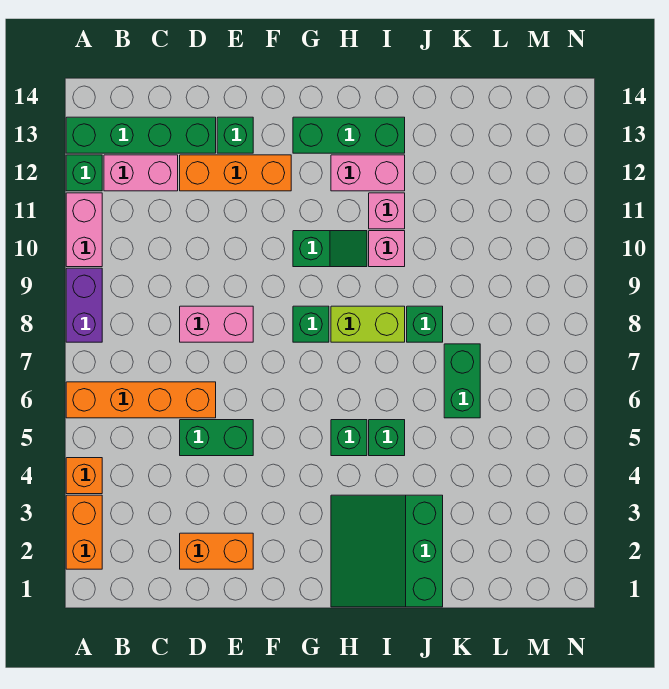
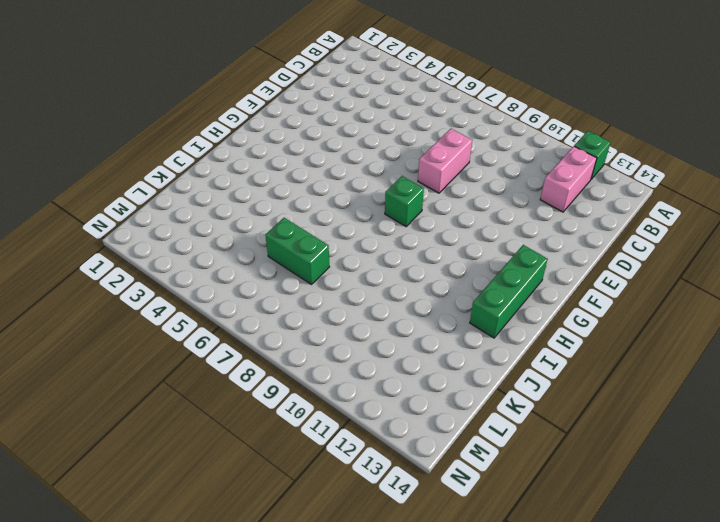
none -> orange 1x2 brick [66,495,102,569]
none -> orange 1x1 brick [66,458,102,494]
none -> orange 1x4 brick [66,382,216,418]

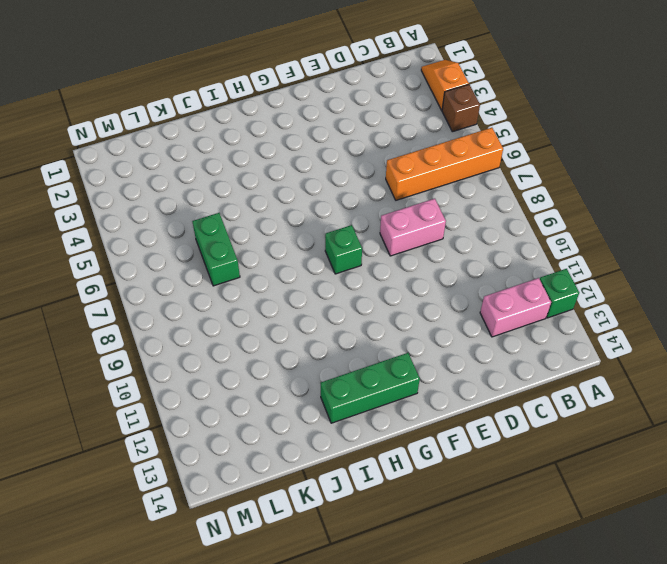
orange 1x2 slope [421,60,469,110] -> orange 1x2 brick [66,495,102,569]
brown 1x1 brick [442,85,480,132] -> orange 1x1 brick [66,458,102,494]
none -> purple 1x2 brick [66,268,102,342]
none -> pink 1x2 brick [66,193,102,267]
none -> green 1x4 brick [66,117,216,153]

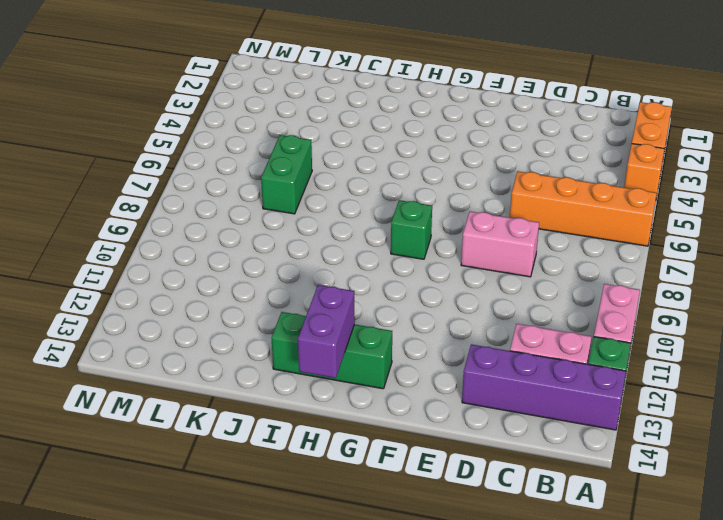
purple 1x4 brick [462,344,626,430] -> green 1x4 brick [66,117,216,153]
purple 1x2 brick [298,285,355,378] -> purple 1x2 brick moved to [66,268,102,342]
none -> orange 1x2 brick [180,533,253,569]
none -> green 1x2 brick [180,420,253,456]
none -> orange 1x3 brick [180,155,291,191]

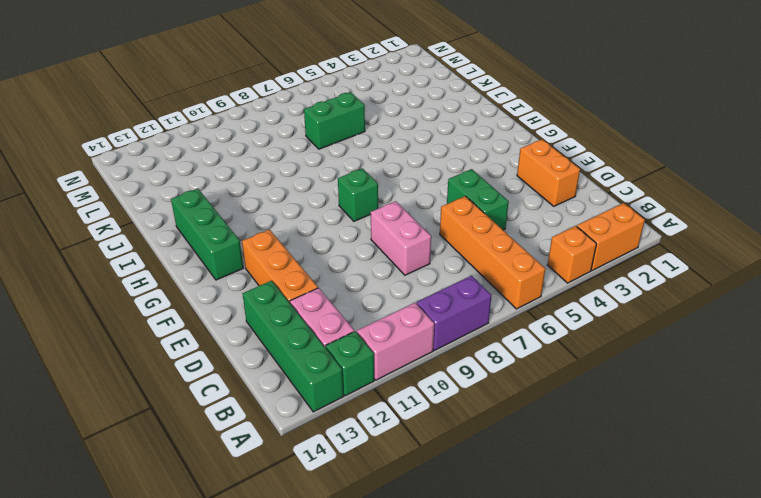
none -> green 1x1 brick [217,117,253,153]
none -> green 1x2 slope [293,231,367,267]
none -> green 3x3 slope [331,495,443,607]

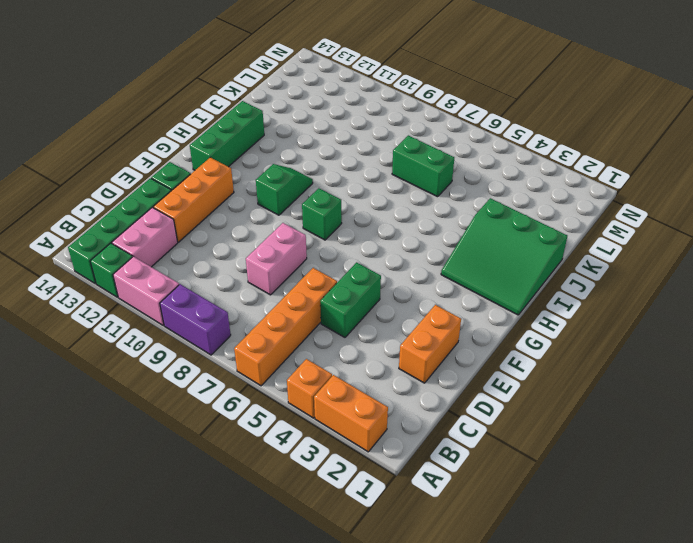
none -> green 1x1 brick [331,420,367,456]
none -> lime 1x2 brick [331,306,405,342]
none -> pink 1x2 brick [331,155,405,191]

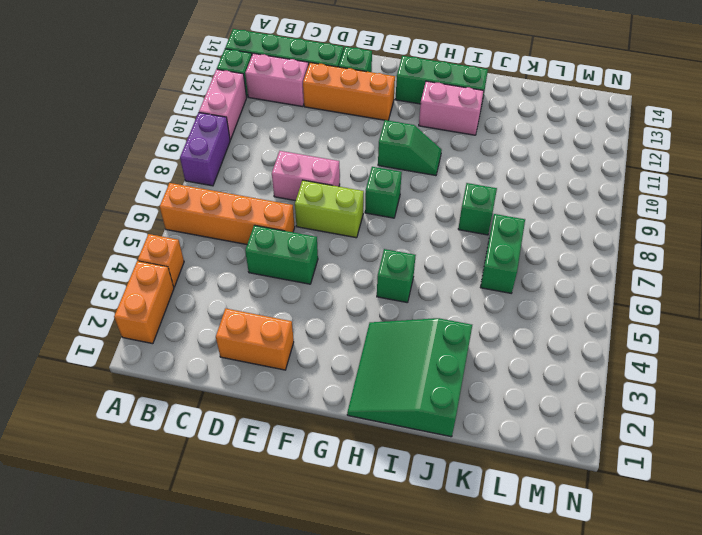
lime 1x2 brick [295,180,364,238] -> lime 1x2 brick moved to [331,306,405,342]
none -> green 1x1 brick [369,420,405,456]
none -> pink 1x1 brick [369,231,405,267]
none -> pink 1x1 brick [369,193,405,229]

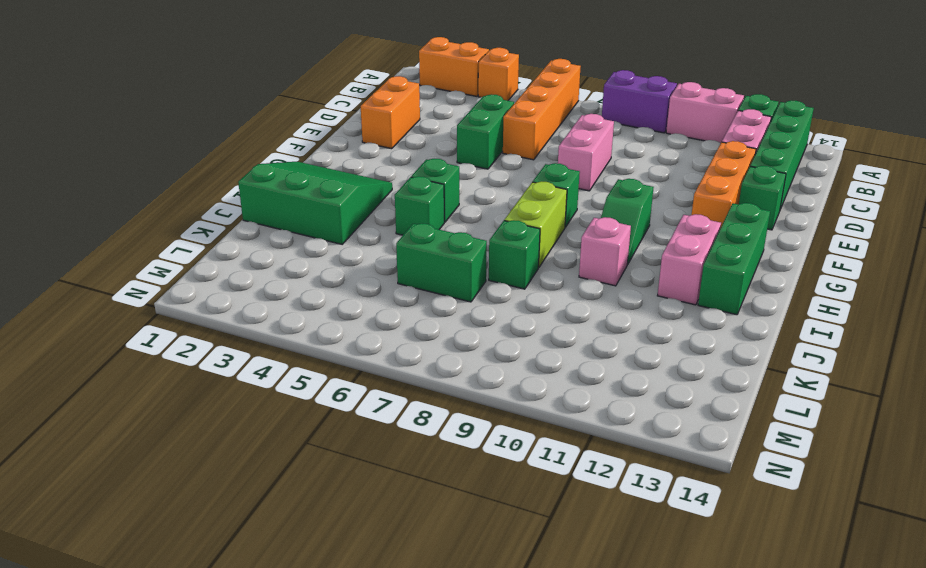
none -> pink 1x1 brick [369,193,405,229]

